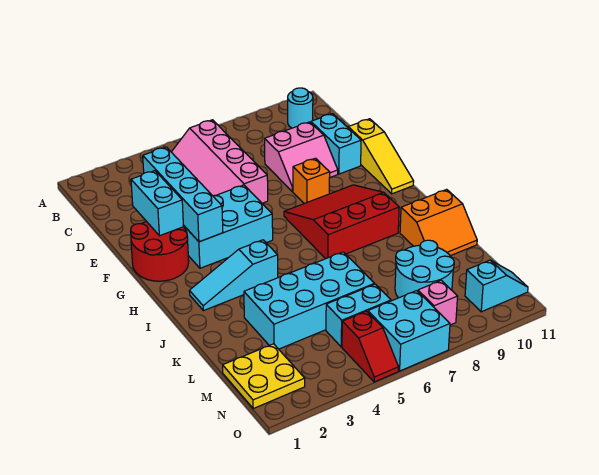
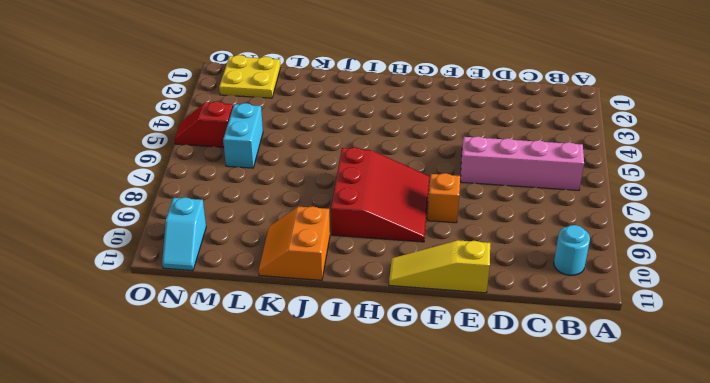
none -> pink 2x2 slope [265,122,338,192]
none -> cyan 1x2 brick [311,114,361,174]
none -> red 2x2 round brick [131,221,189,281]

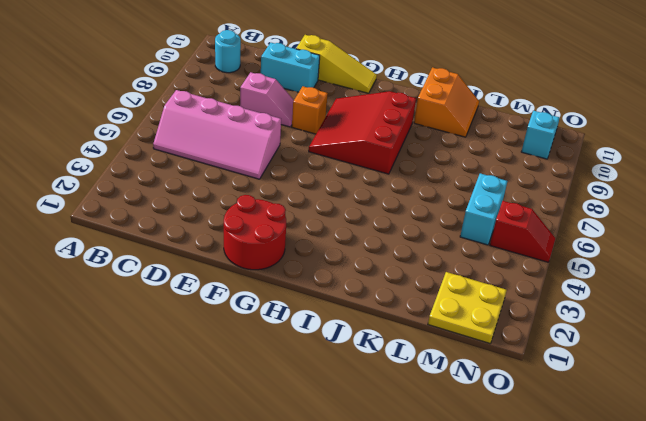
pink 1x2 slope [240,72,294,127] -> pink 2x2 slope [265,122,338,192]
none -> cyan 2x3 brick [183,185,273,268]
none -> cyan 1x3 slope [189,240,278,311]
none -> cyan 2x4 brick [244,252,374,349]

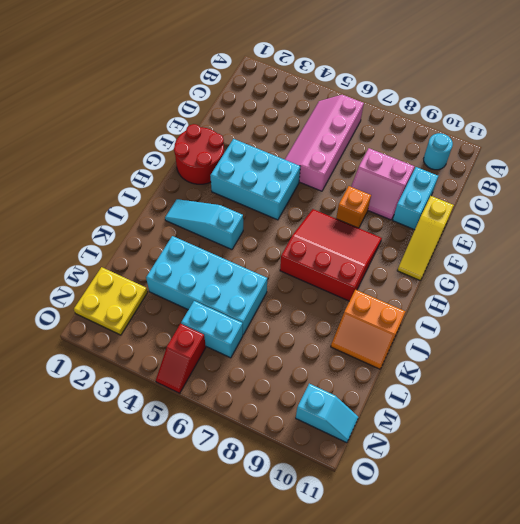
none -> cyan 2x2 round brick [395,240,454,298]
none -> cyan 2x2 brick [368,291,450,371]
none -> pink 1x1 brick [418,280,458,325]

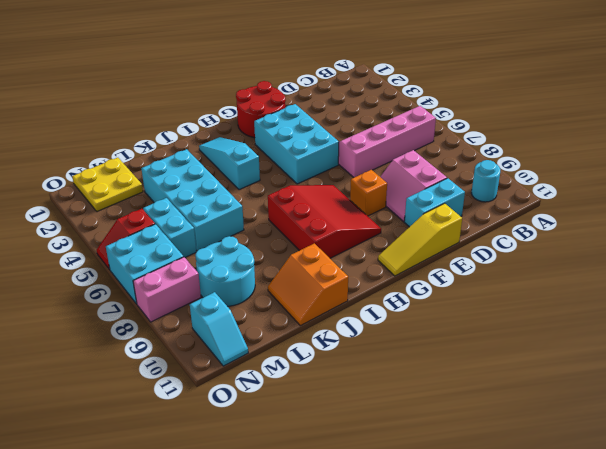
pink 1x2 brick [133,257,201,322] -> pink 1x1 brick [418,280,458,325]
none -> cyan 1x4 brick [143,147,223,242]
none -> cyan 1x2 brick [131,171,183,236]

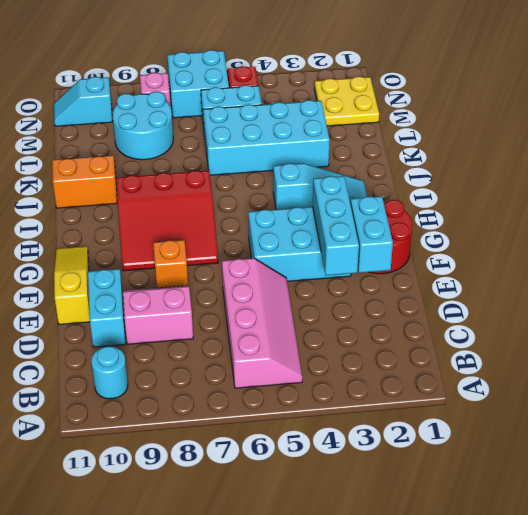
cyan 1x3 brick [313,176,359,276] -> cyan 1x4 brick [143,147,223,242]

